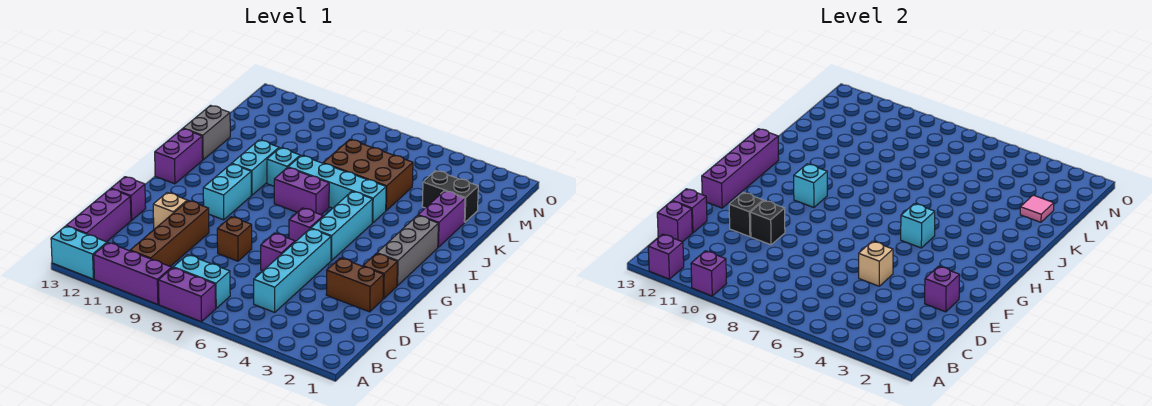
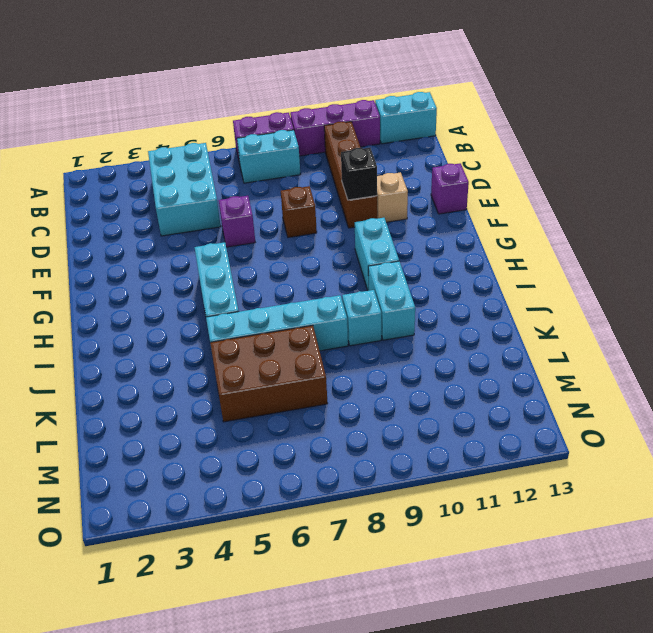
cyan 2x3 brick [148,143,221,236] -> cyan 1x4 brick [254,229,331,312]
none -> purple 1x3 brick [66,189,131,242]
none -> brown 1x2 brick [326,258,384,312]
none -> brown 1x1 brick [363,253,397,299]
none -> grey 1x3 brick [377,216,438,286]

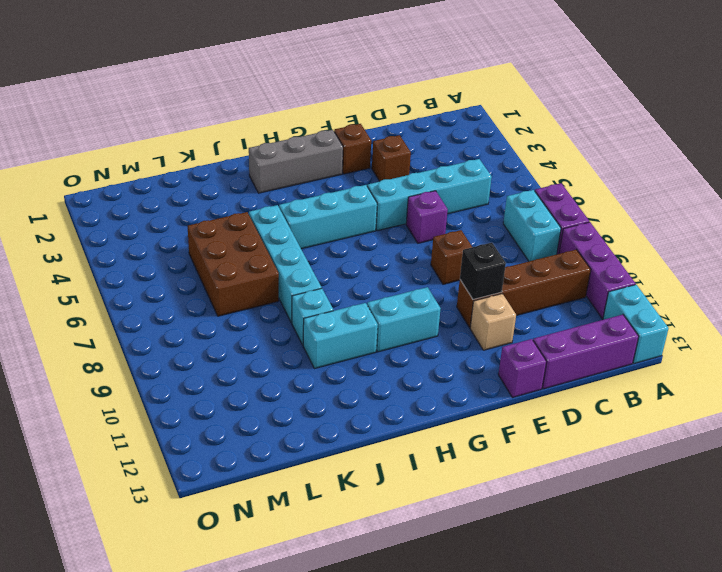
brown 1x1 brick [372,135,411,181] -> brown 1x2 brick [326,258,384,312]
none -> purple 1x1 brick [289,208,323,242]
none -> purple 1x2 brick [155,129,203,184]
none -> purple 1x2 brick [274,168,329,215]
none -> purple 1x2 brick [418,191,465,247]

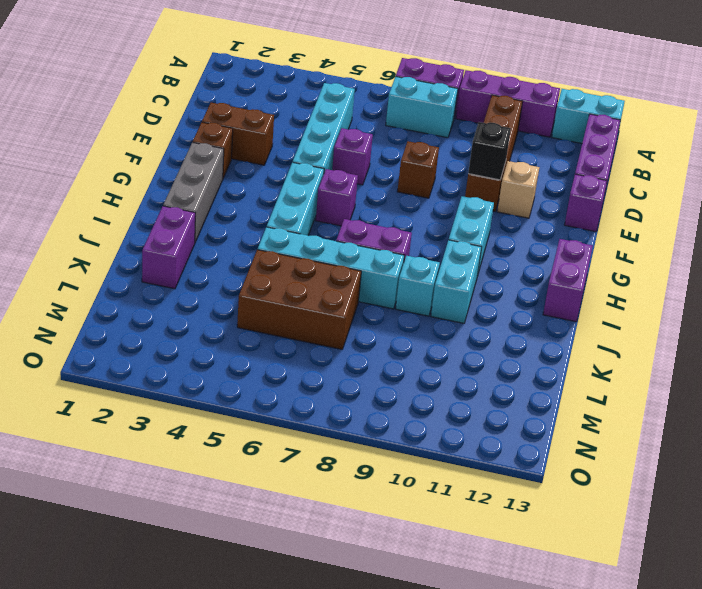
none -> grey 1x2 brick [183,105,230,160]
none -> black 1x2 brick [422,171,478,222]
none -> purple 1x1 brick [691,251,727,296]
none -> purple 1x1 brick [648,234,684,279]

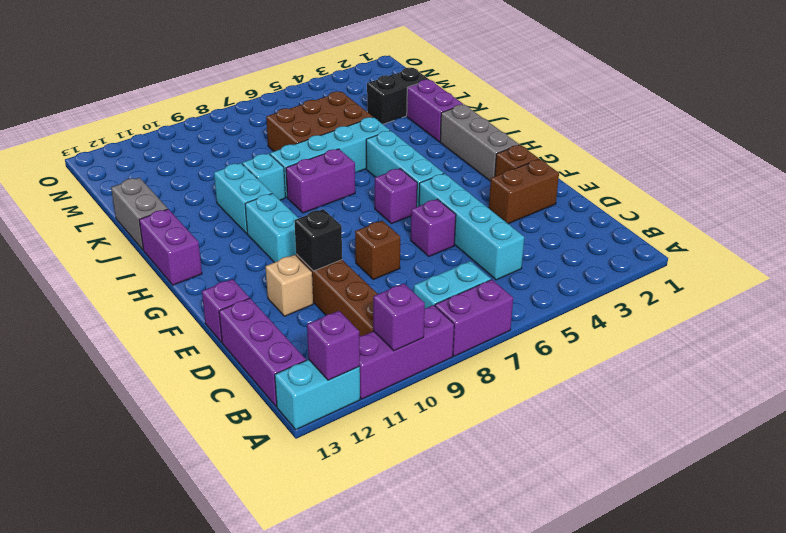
none -> purple 1x1 brick [657,201,692,242]
none -> purple 1x1 brick [672,189,707,233]
none -> purple 1x1 brick [925,266,960,312]
none -> tan 1x1 brick [859,241,893,286]

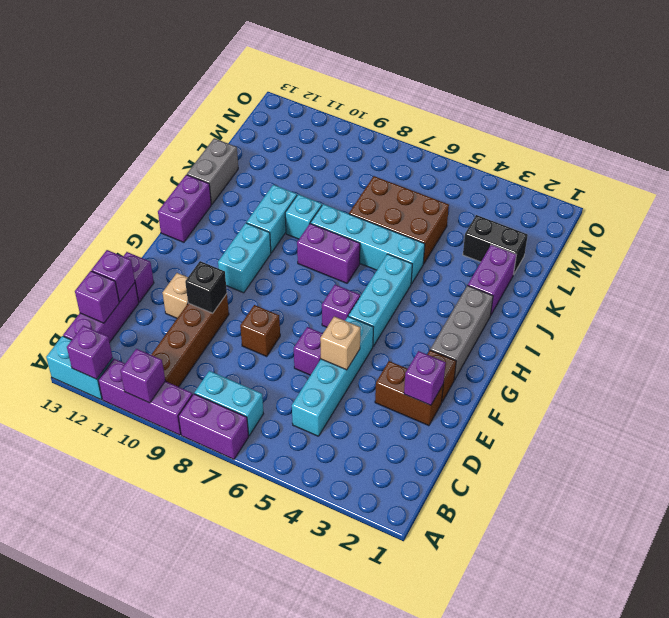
none -> black 1x1 brick [729,193,763,237]
none -> purple 1x4 brick [702,129,779,208]
none -> cyan 1x1 brick [901,204,935,248]
none -> cyan 1x1 brick [794,164,827,207]

